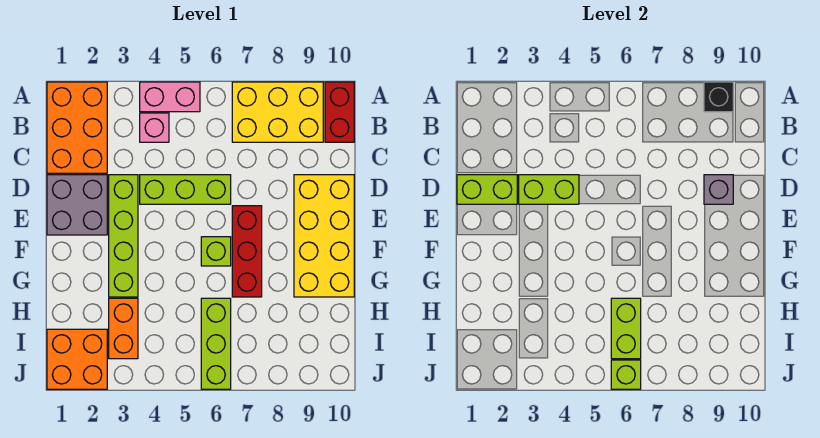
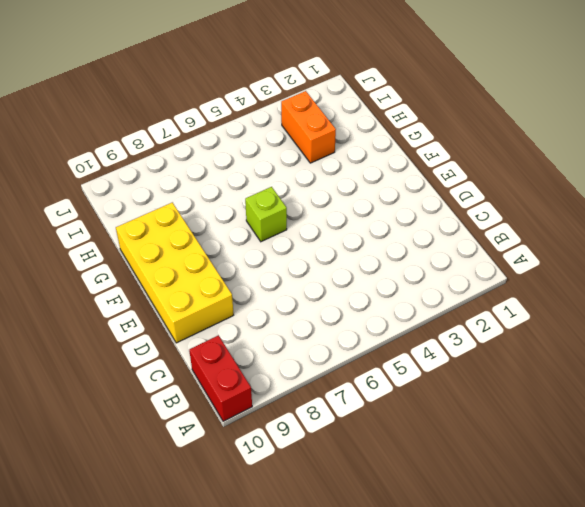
none -> orange 2x3 brick [47,82,107,173]
none -> pink 1x2 brick [140,82,200,112]
none -> yellow 2x3 brick [232,82,323,142]

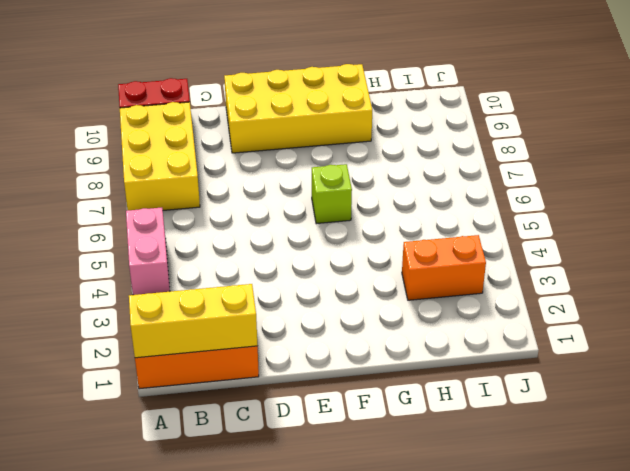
yellow 1x3 brick [129,284,258,358] -> none
none -> pink 1x1 brick [140,113,169,142]
none -> grey 2x2 brick [47,175,107,235]
none -> lime 1x4 brick [109,175,138,297]

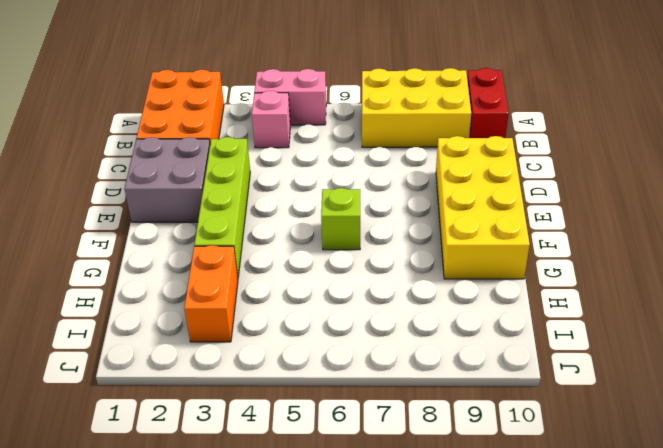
none -> lime 1x3 brick [140,175,231,204]
none -> red 1x3 brick [232,206,262,297]
none -> lime 1x3 brick [201,298,231,389]

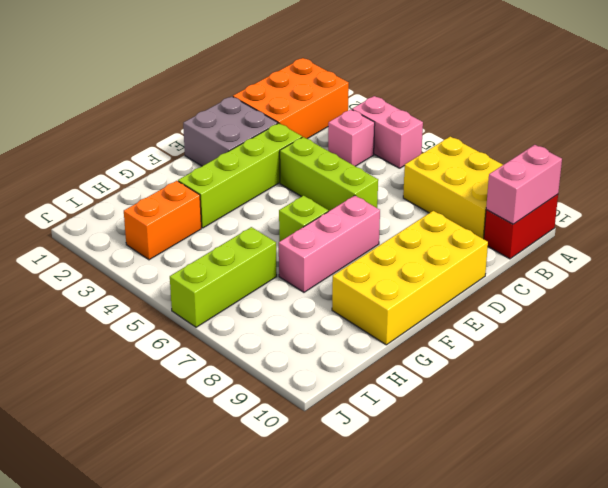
pink 1x2 brick [486,145,562,224] -> none
pink 1x3 brick [279,196,380,292] -> red 1x3 brick [232,206,262,297]
none -> orange 2x2 brick [47,329,107,389]
none -> black 1x1 brick [704,82,733,112]
none -> lime 1x2 brick [457,175,517,204]

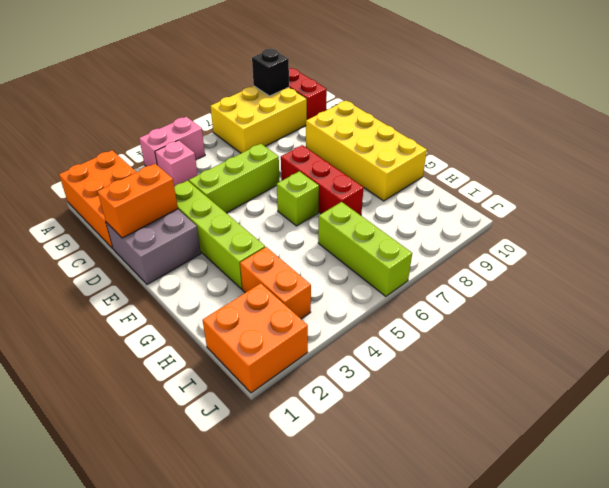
orange 1x2 brick [98,164,178,238] -> lime 1x2 brick [457,175,517,204]
none -> lime 1x2 brick [519,175,579,204]
none -> grey 1x1 brick [704,175,733,204]
none -> lime 1x2 brick [611,298,641,359]

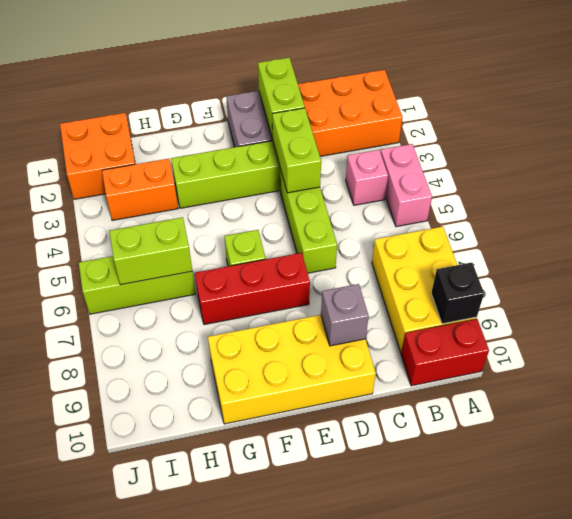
none -> lime 1x1 brick [611,360,641,389]

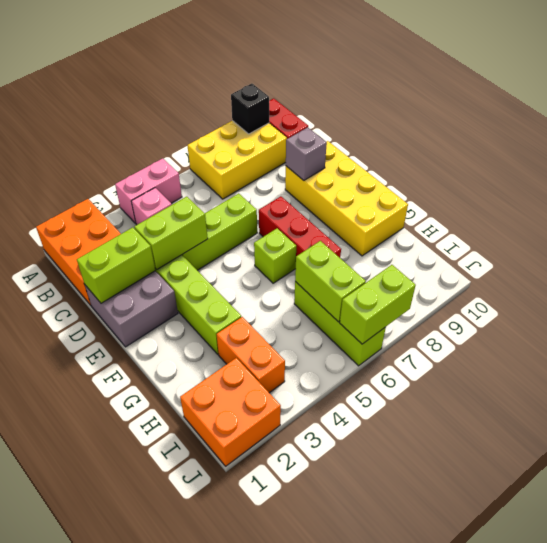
lime 1x2 brick [340,265,416,344] -> lime 1x1 brick [611,360,641,389]

